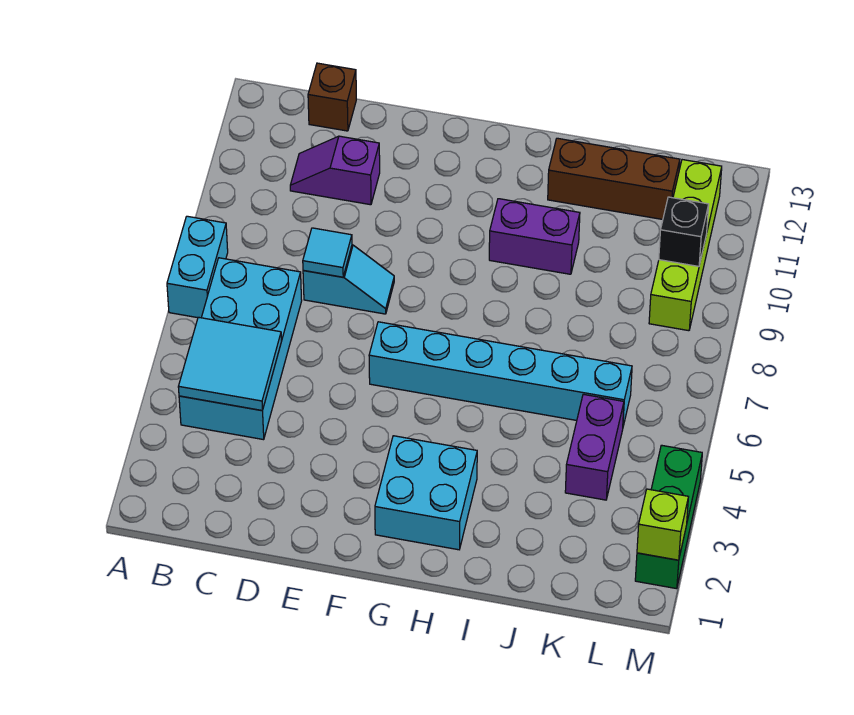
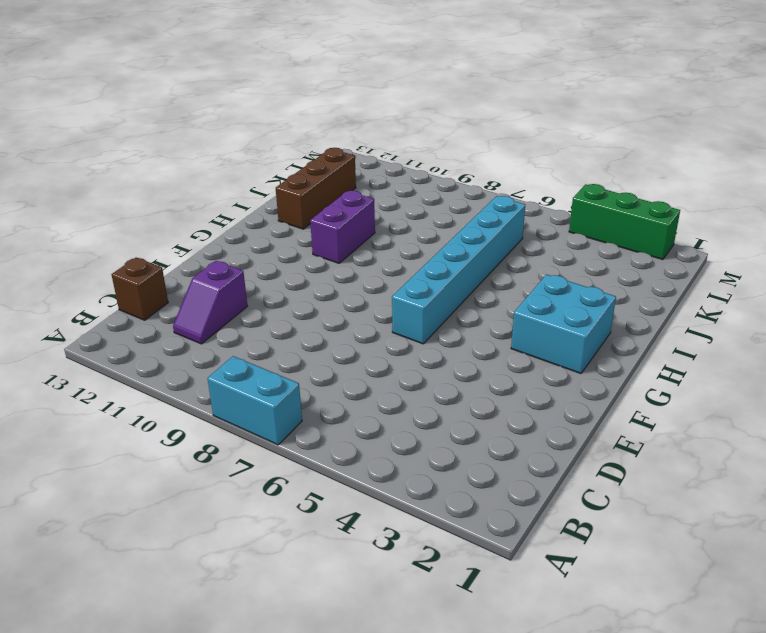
none -> cyan 2x4 brick [179,258,302,440]
none -> cyan 1x2 slope [303,245,394,314]
none -> purple 1x2 brick [565,394,624,500]

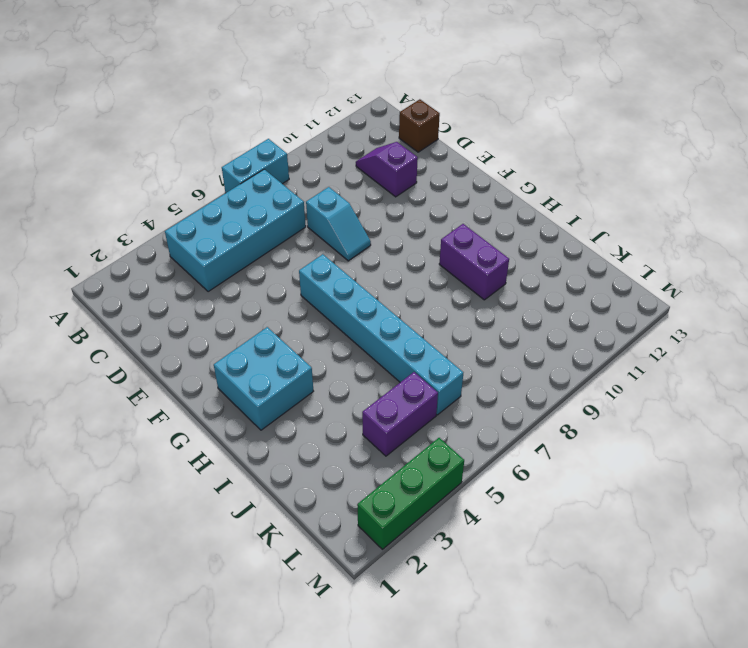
none -> brown 1x3 brick [548,138,680,219]
none -> lime 1x4 brick [649,160,722,331]
none -> cyan 2x2 tile [178,317,281,411]

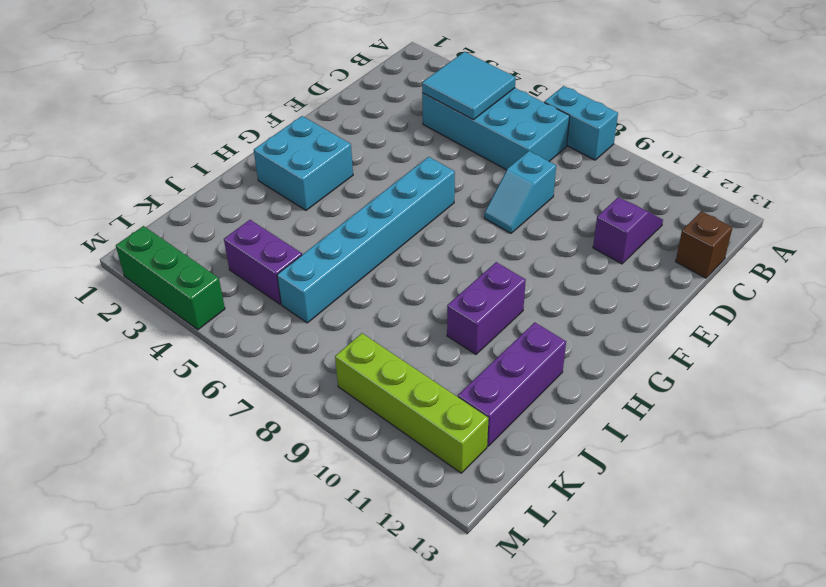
purple 1x3 brick [458,323,566,446] -> brown 1x3 brick [548,138,680,219]
none -> cyan 1x1 tile [303,228,352,277]
none -> black 1x1 brick [659,197,709,266]
none -> lime 1x1 brick [637,489,688,560]

